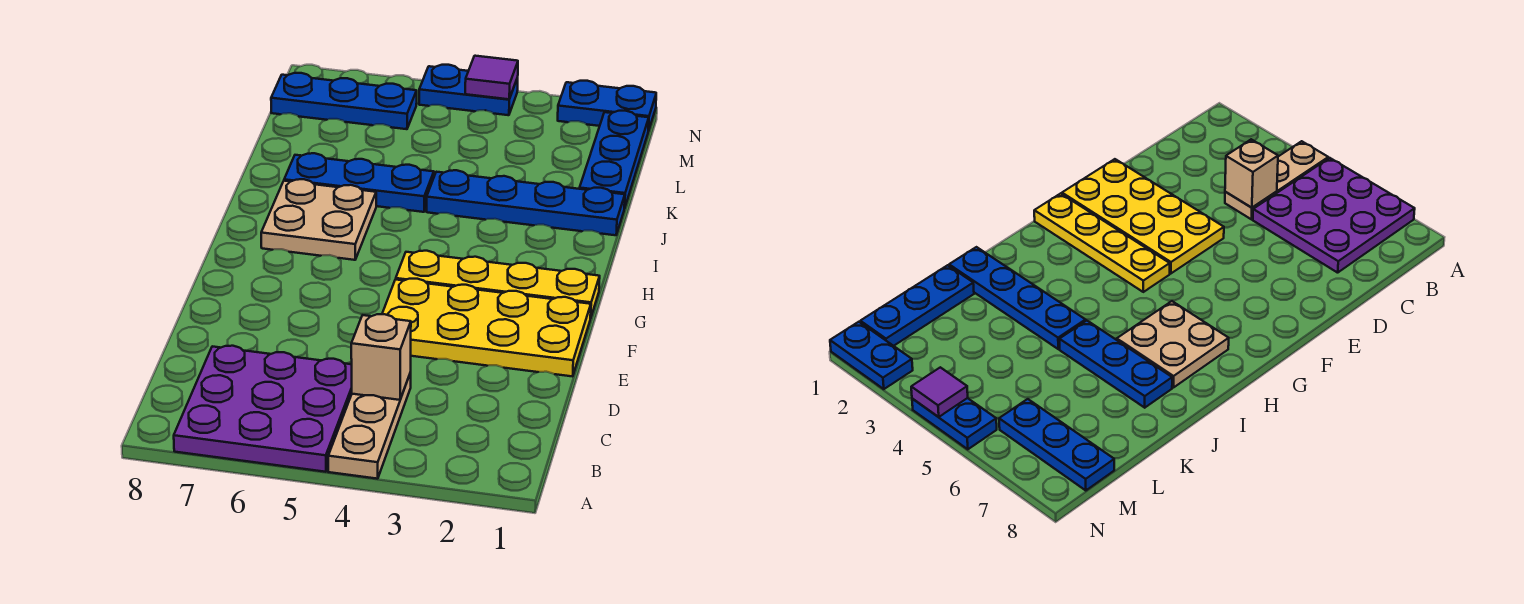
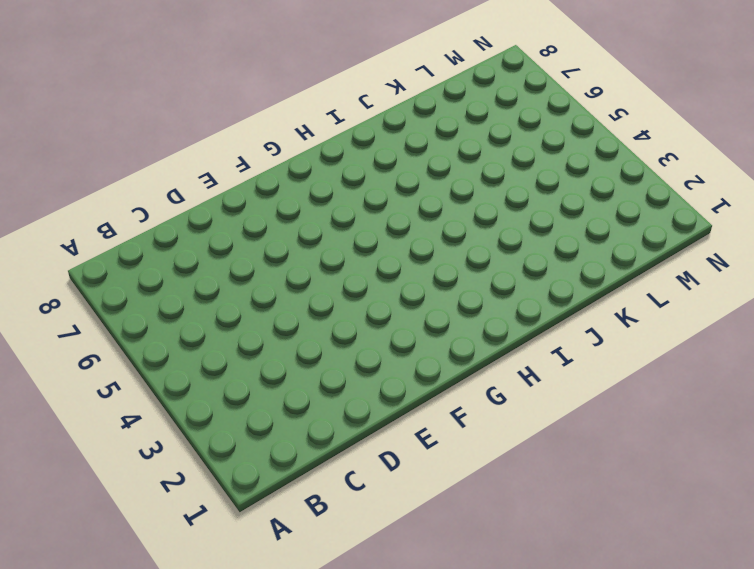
none -> tan 1x3 plate [328,373,411,479]
none -> purple 3x3 plate [174,346,352,472]
none -> yellow 2x4 plate [382,279,591,376]

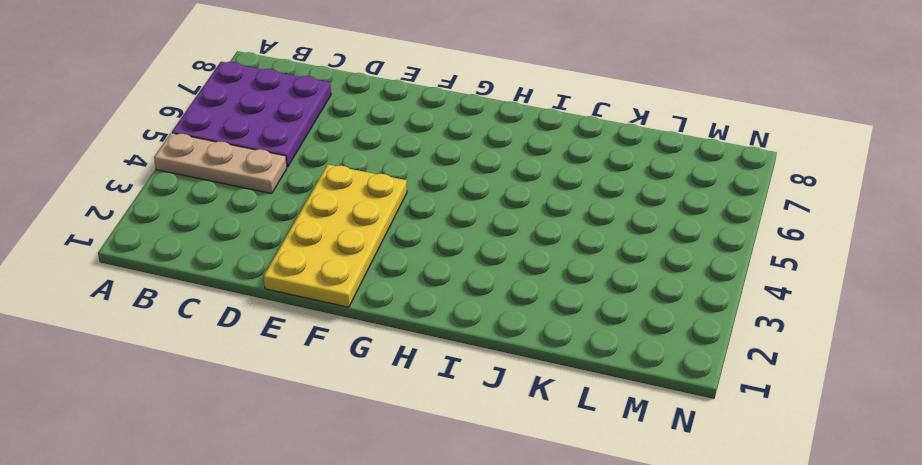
none -> yellow 1x4 plate [396,251,600,318]
none -> tan 2x2 plate [261,179,376,260]
none -> blue 1x4 plate [427,170,625,235]

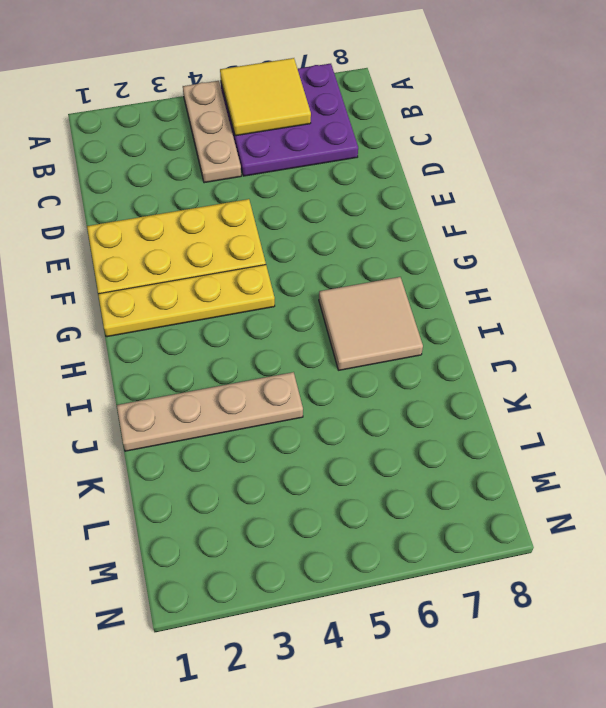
yellow 2x2 tile [220,58,311,136] -> none
tan 2x2 tile [319,277,423,370] -> tan 2x2 plate [261,179,376,260]
tan 1x4 plate [117,372,303,451] -> blue 1x4 plate [427,170,625,235]
none -> blue 1x3 plate [284,153,434,212]
none -> blue 1x3 plate [580,111,649,208]
none -> blue 1x3 plate [271,73,417,129]

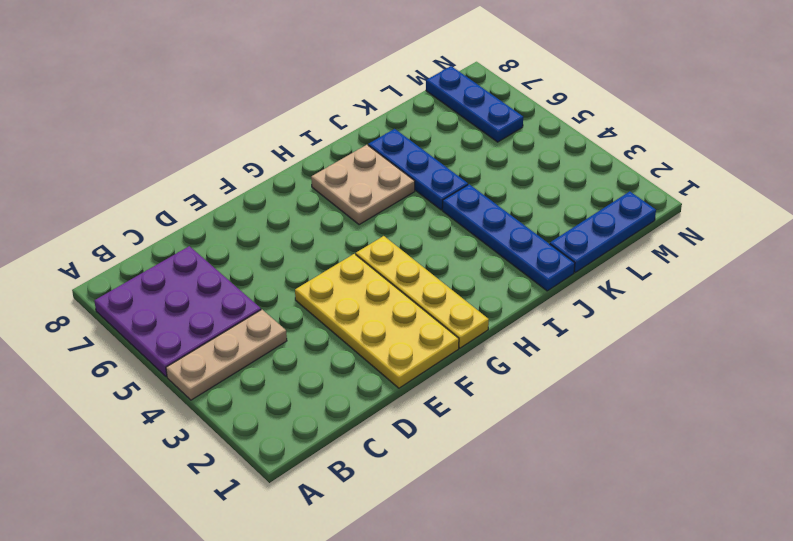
none -> blue 1x2 plate [558,81,656,131]
none -> blue 1x2 plate [419,65,518,115]
none -> tan 1x1 brick [351,314,411,400]

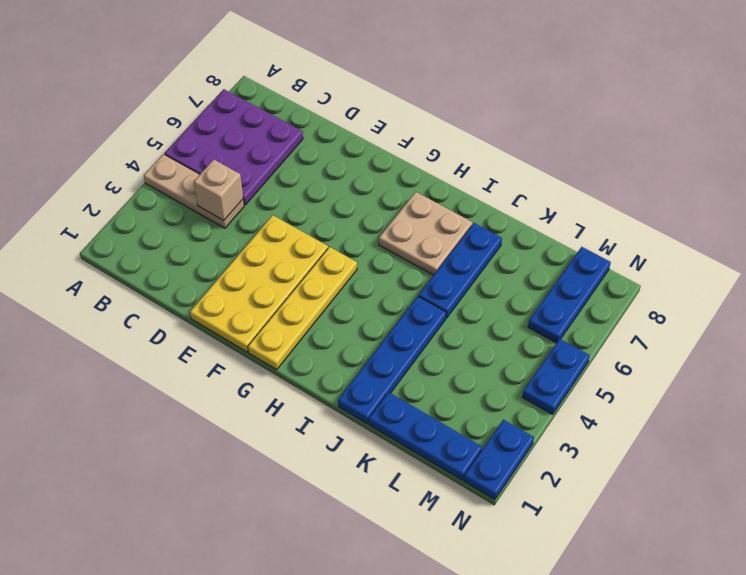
none -> purple 1x1 tile [465,56,518,99]

